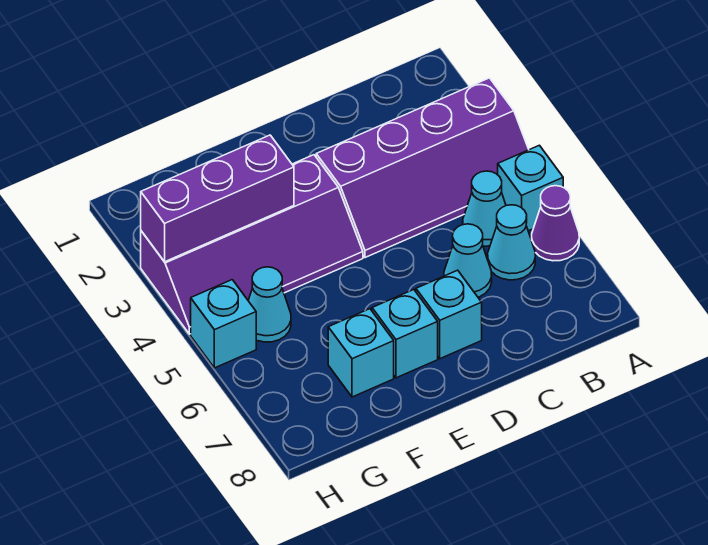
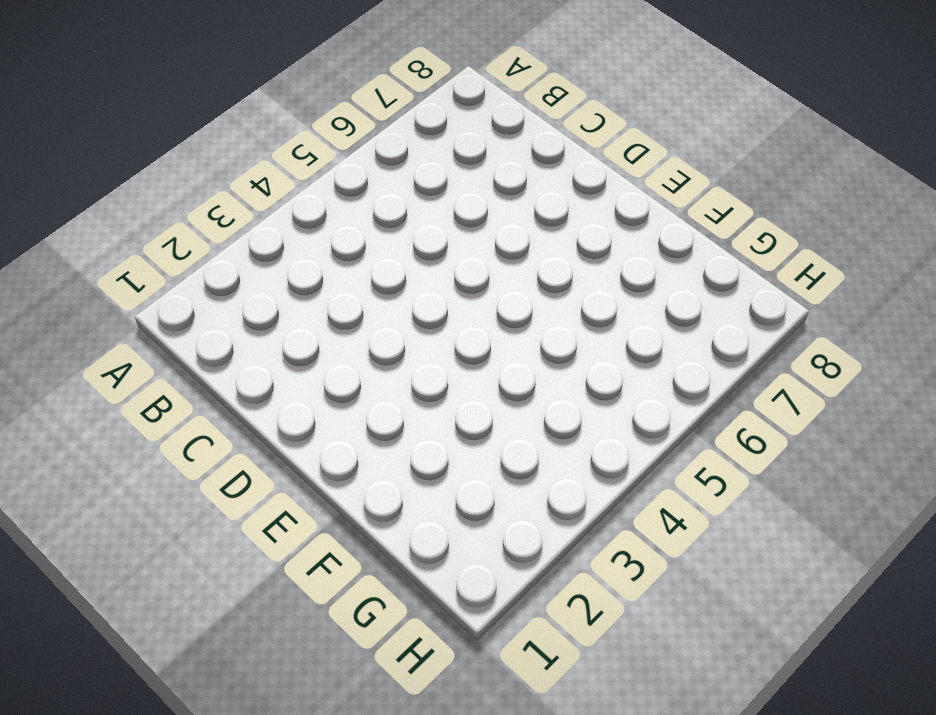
none -> purple 2x4 slope [316,78,529,258]
none -> cyan 1x1 brick [498,145,563,231]
none -> purple 1x1 cone [532,186,579,261]

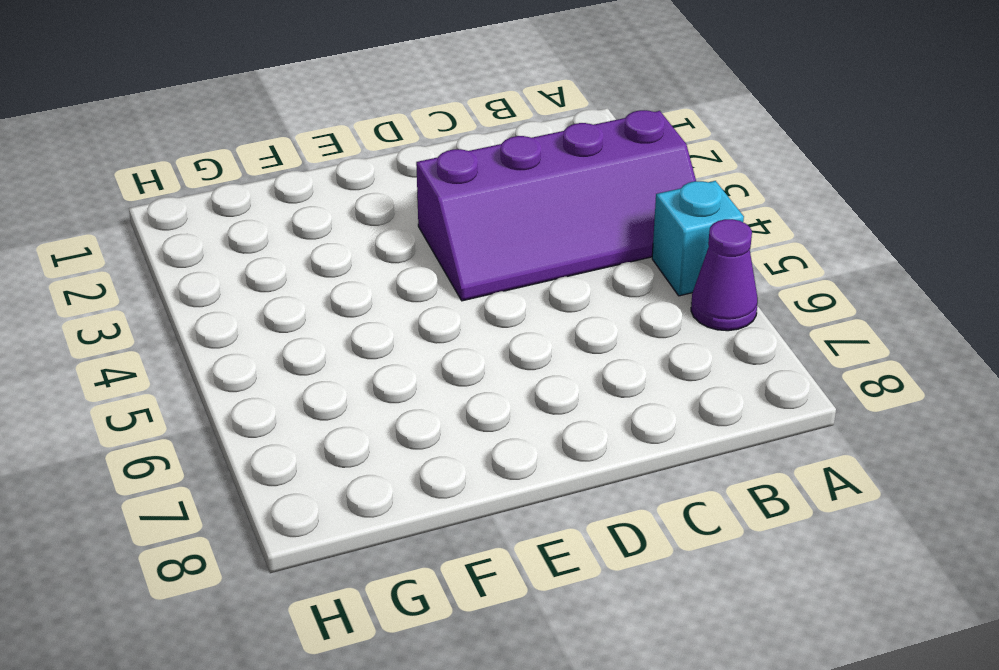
none -> cyan 1x1 cone [463,171,506,246]
none -> cyan 1x1 cone [488,205,535,280]
none -> cyan 1x1 cone [444,224,492,297]

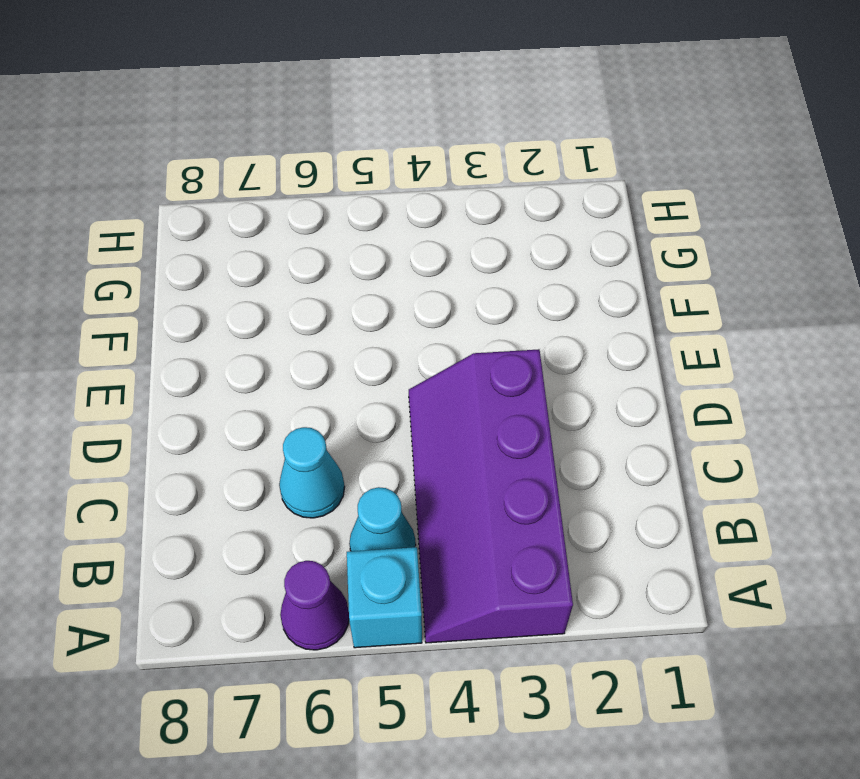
none -> cyan 1x1 cone [488,205,535,280]
none -> cyan 1x1 brick [416,270,482,359]
none -> purple 2x4 slope [141,155,363,334]

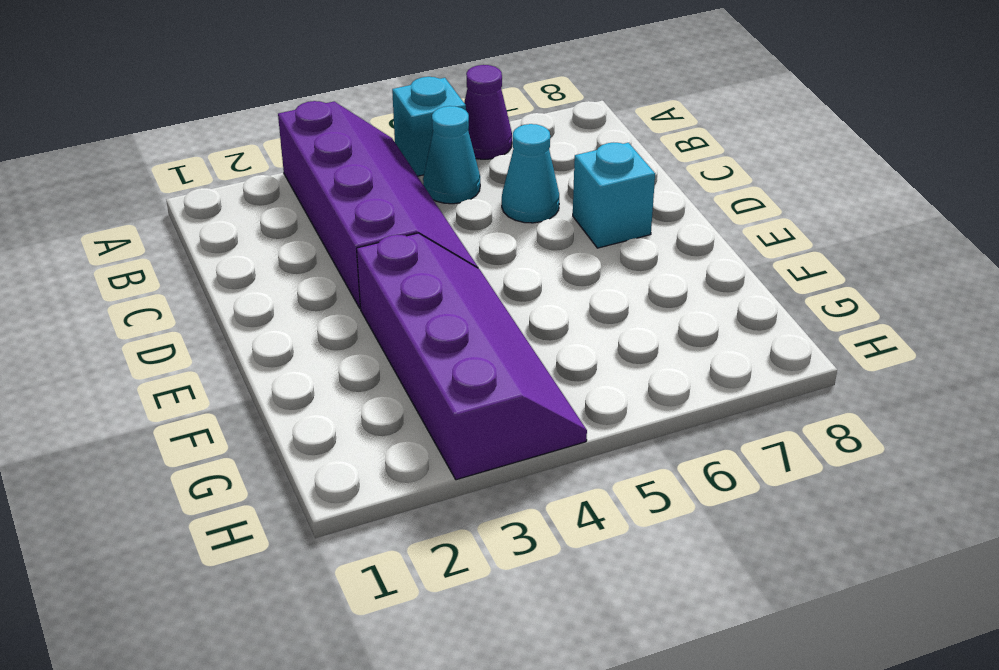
none -> cyan 1x1 cone [488,205,535,280]
none -> cyan 1x1 brick [372,290,438,378]
none -> cyan 1x1 brick [328,309,394,397]

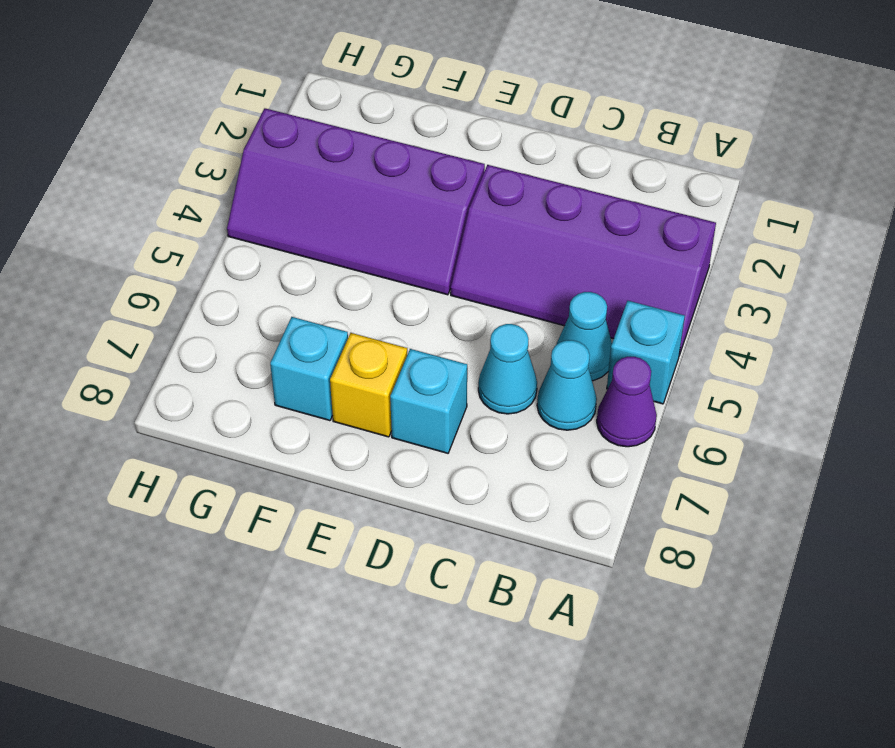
yellow 1x1 brick [330,333,407,437] -> cyan 1x1 brick [372,290,438,378]
none -> cyan 1x1 cone [248,267,291,342]
none -> cyan 1x1 brick [191,280,256,368]
none -> purple 1x3 brick [141,135,294,262]

